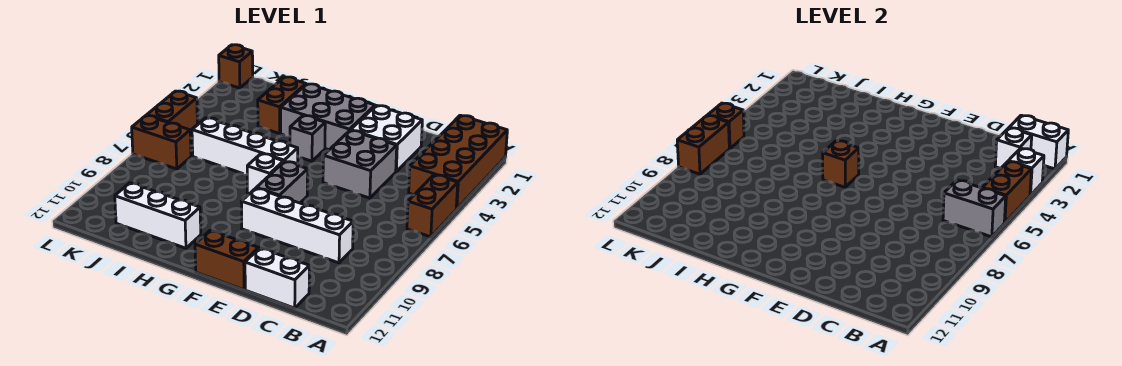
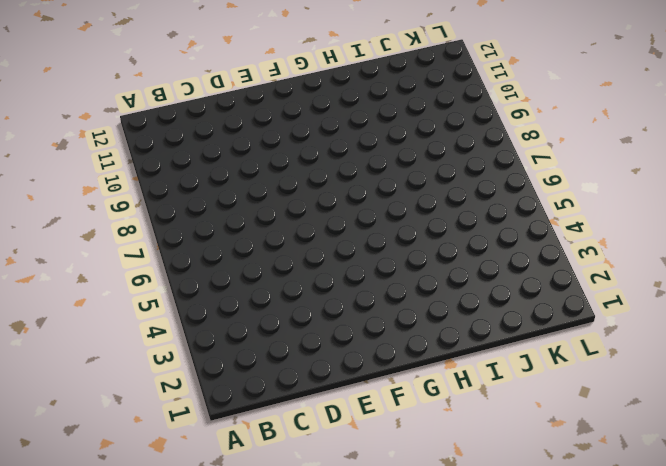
none -> brown 2x4 brick [409,115,507,209]
none -> brown 1x2 brick [407,175,458,237]
none -> white 1x4 brick [241,188,353,263]

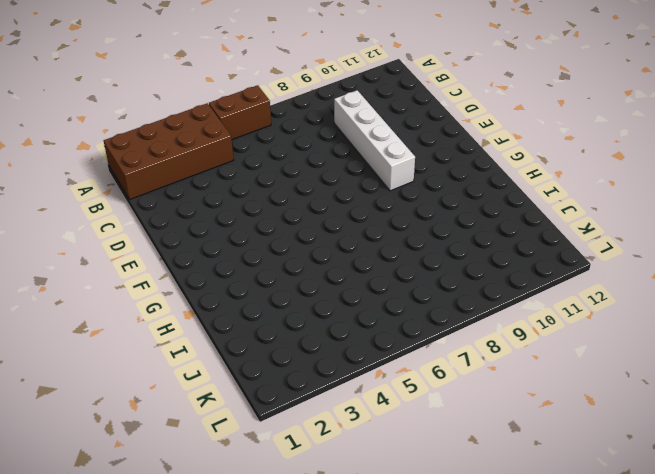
none -> white 1x2 brick [245,248,309,308]
none -> white 2x2 brick [351,106,422,171]
none -> grey 2x2 brick [323,130,397,198]

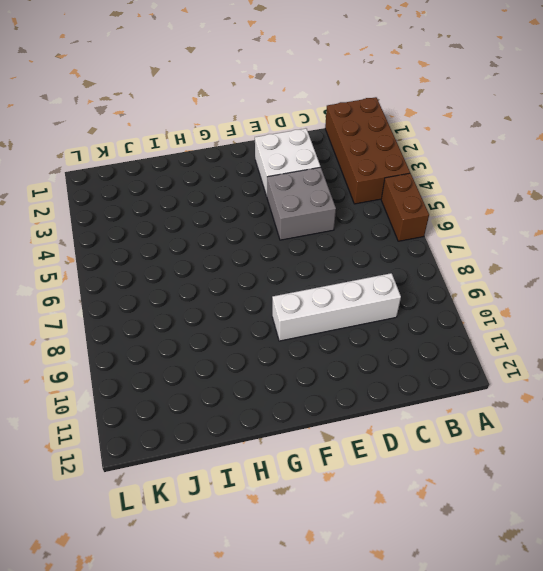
none -> white 1x2 brick [245,248,309,308]
none -> brown 1x2 brick [195,230,259,290]
none -> grey 2x3 brick [281,84,375,150]

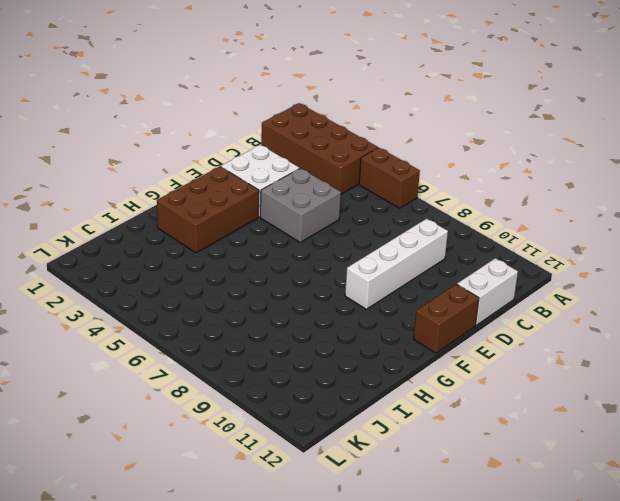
brown 2x3 brick [157,167,259,253] -> grey 2x3 brick [281,84,375,150]
none -> grey 1x2 brick [257,161,308,203]
none -> grey 1x1 brick [290,115,325,161]
none -> white 1x4 brick [192,118,298,174]

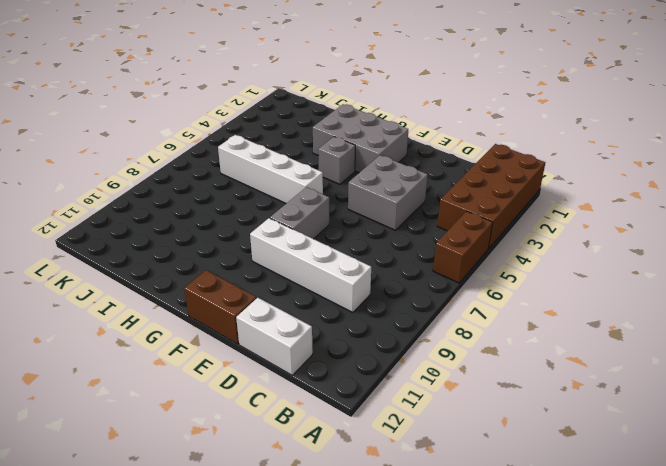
none -> white 2x2 brick [351,106,422,171]
none -> white 1x1 brick [247,154,284,194]
none -> white 1x3 brick [115,183,201,248]

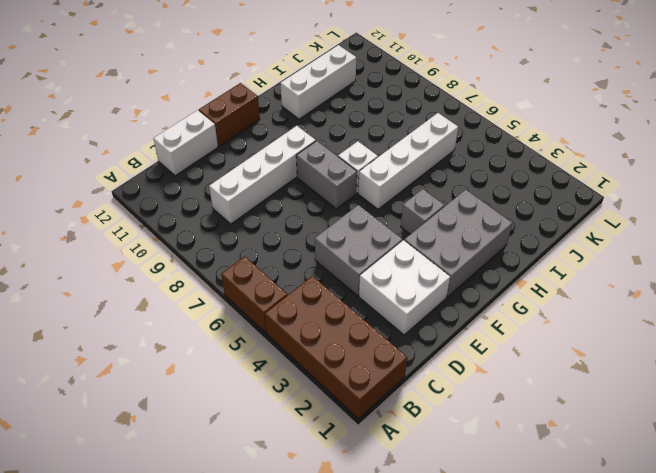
none -> brown 1x2 brick [258,77,306,134]
none -> brown 1x2 brick [132,115,191,169]
none -> brown 1x1 brick [219,45,253,88]

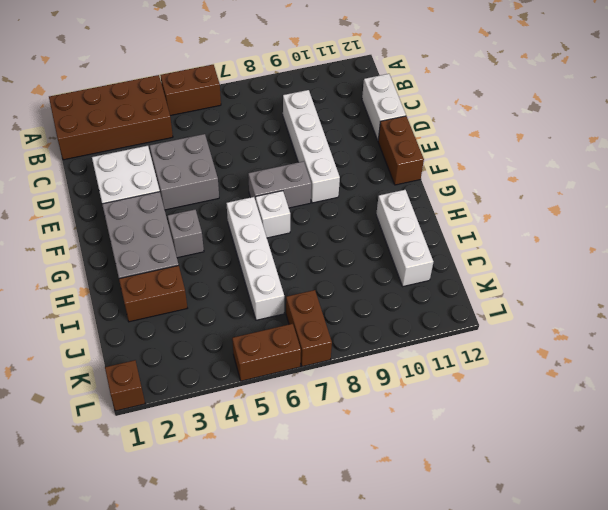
none -> white 1x2 brick [1009,115,1068,169]
none -> white 1x1 brick [1009,148,1044,195]
none -> brown 1x2 brick [983,161,1031,223]

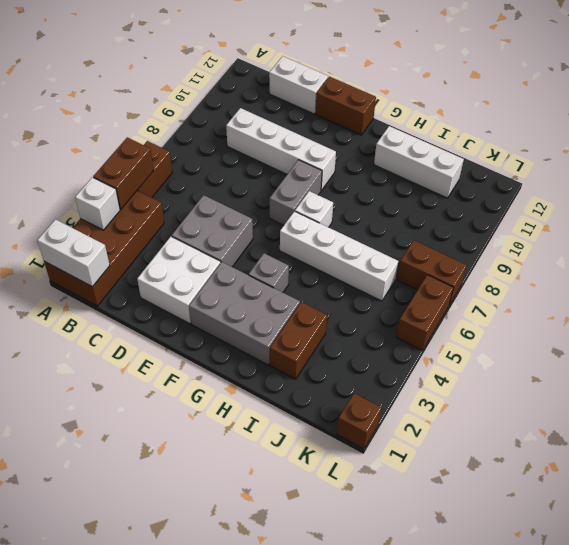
none -> grey 1x2 brick [943,180,1006,237]
none -> white 1x1 brick [995,128,1032,168]
none -> brown 1x1 brick [823,141,859,187]

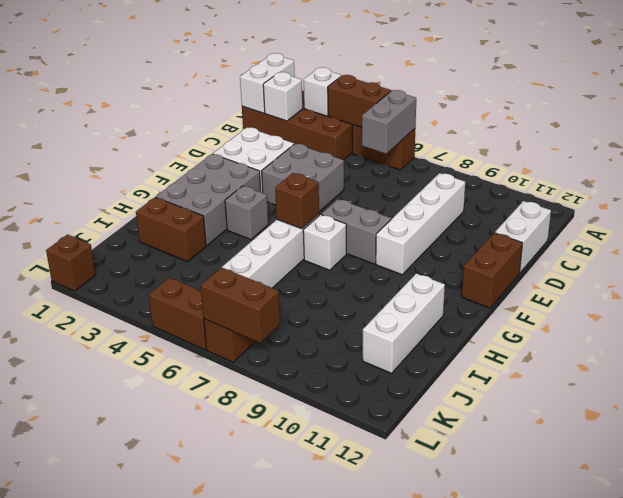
none -> brown 1x1 brick [708,103,744,148]

